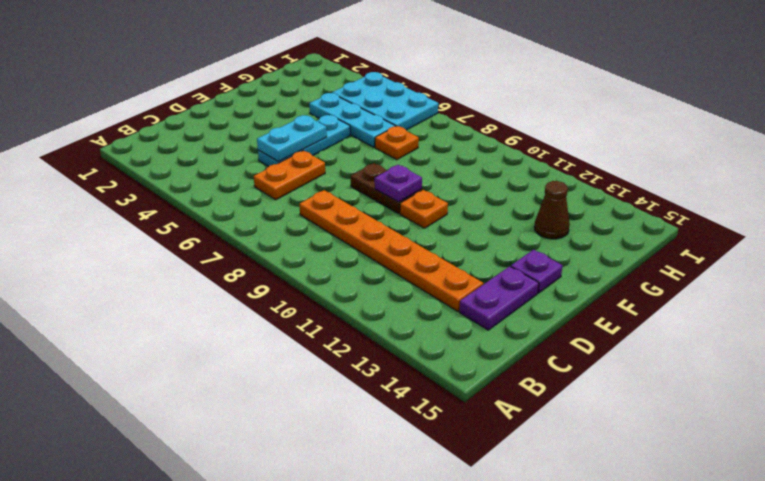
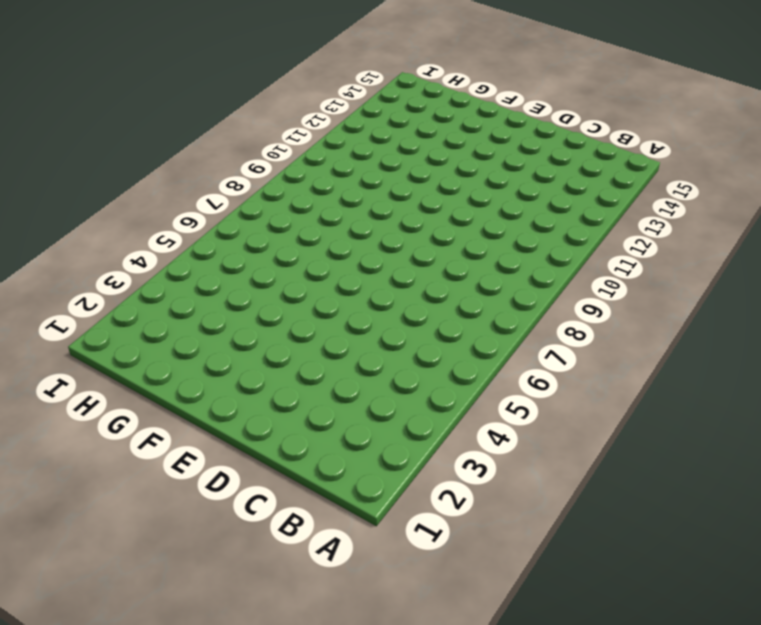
none -> orange 1x2 plate [254,151,325,200]
none -> orange 1x6 plate [299,190,483,311]
none -> purple 1x2 plate [459,266,539,330]

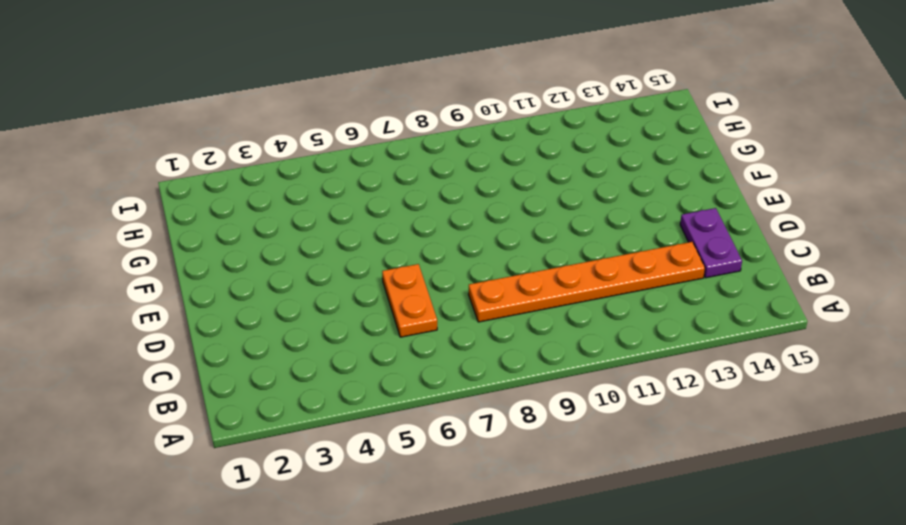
none -> cyan 1x3 plate [258,115,350,167]
none -> brown 1x2 plate [351,163,422,214]
none -> orange 1x1 plate [400,190,448,228]

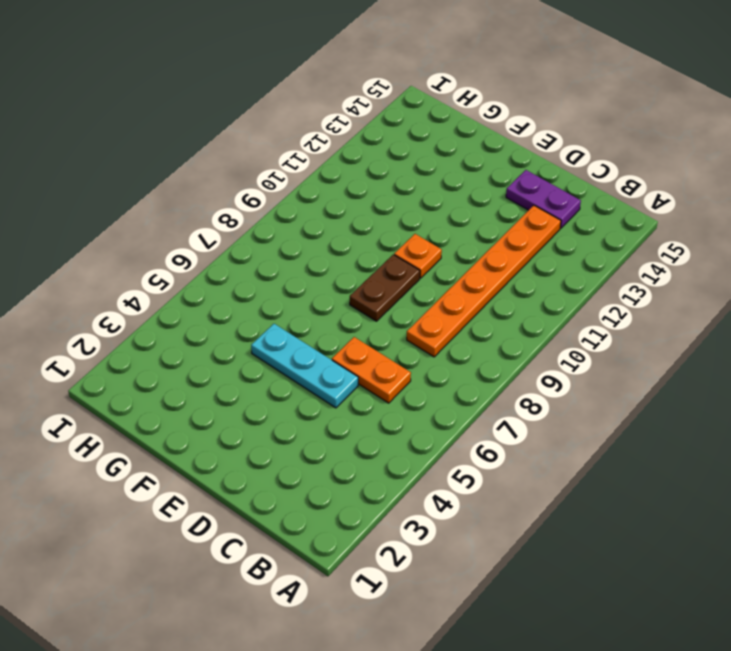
none -> purple 1x1 plate [511,250,562,293]
none -> cyan 1x3 plate [309,93,395,147]
none -> orange 1x1 plate [375,126,419,160]

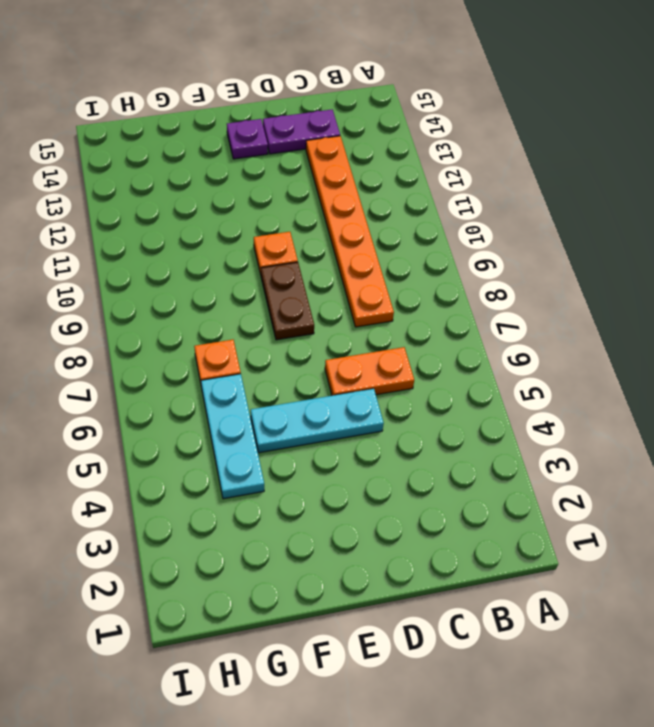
none -> brown 1x1 cone [534,181,570,239]
none -> cyan 2x3 plate [332,72,438,130]
none -> cyan 1x2 plate [257,115,327,162]

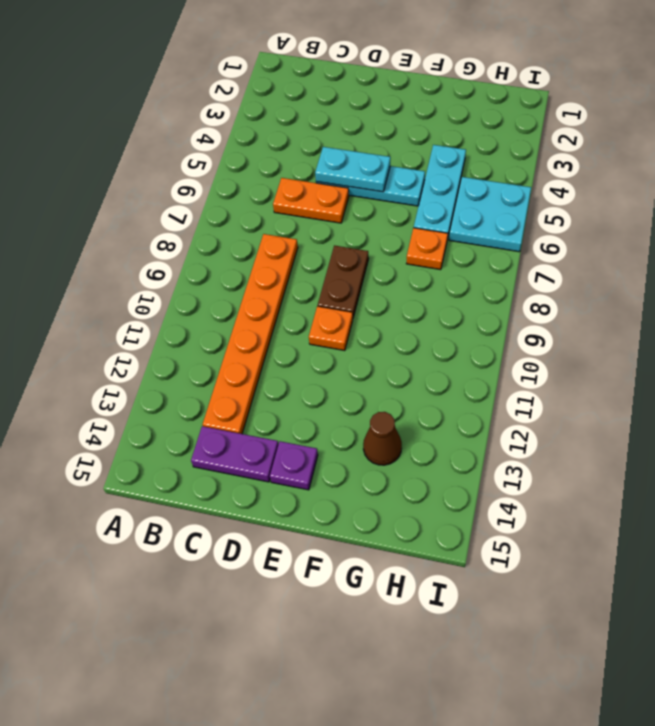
cyan 2x2 plate [449,177,531,252] -> cyan 2x3 plate [332,72,438,130]
none -> purple 1x1 plate [375,165,422,202]

